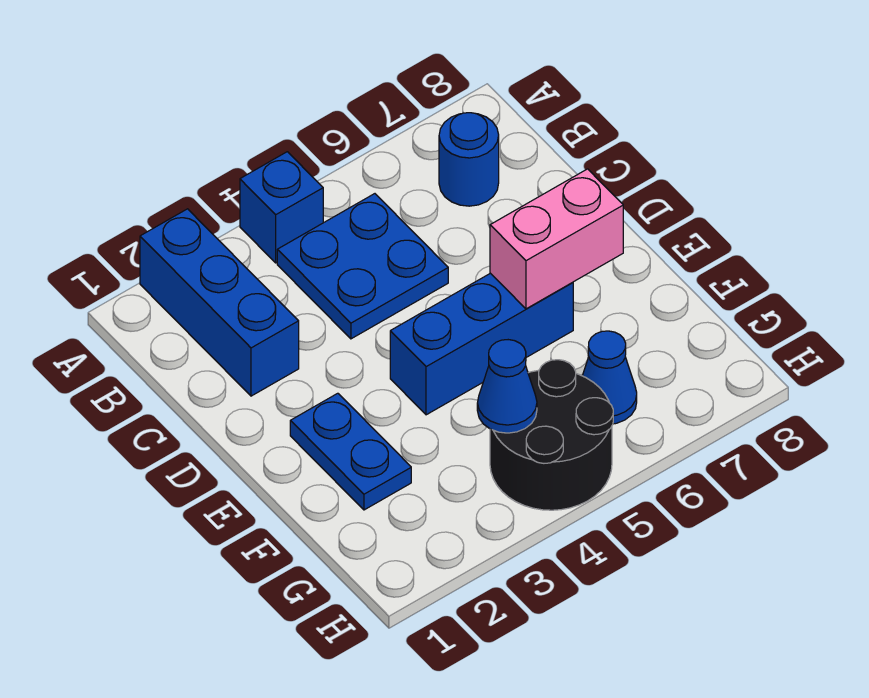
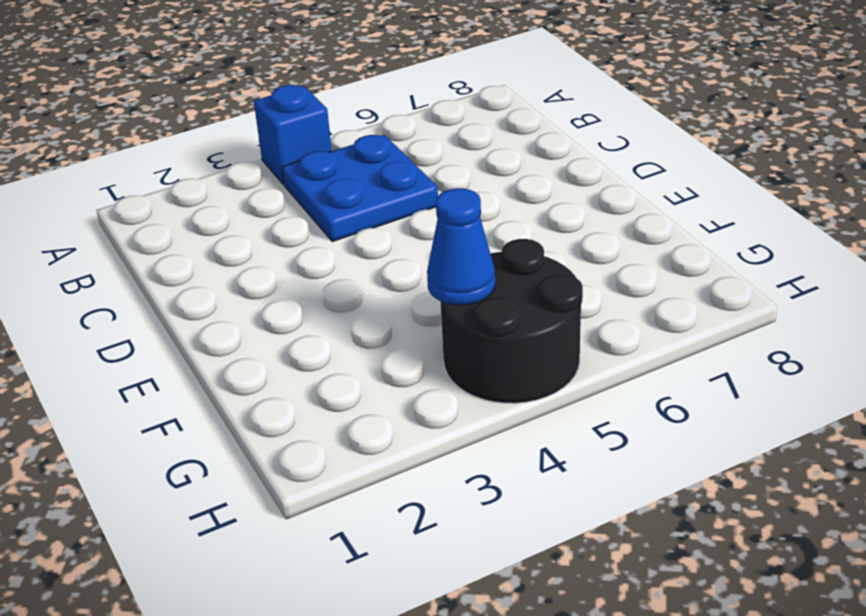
none -> blue 1x3 brick [140,209,299,396]
none -> blue 1x1 round brick [439,113,499,206]

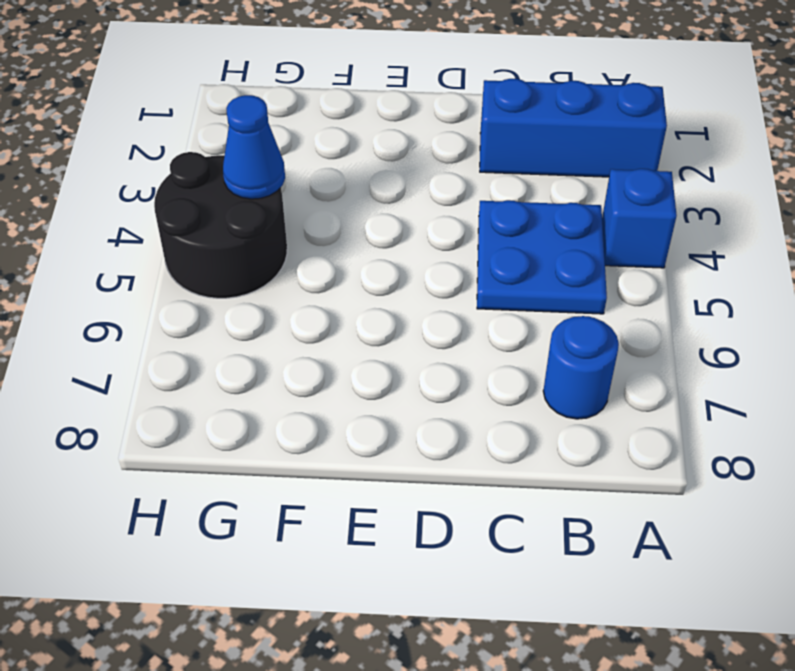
none -> blue 1x2 plate [290,393,411,510]
none -> blue 1x3 brick [390,273,573,415]

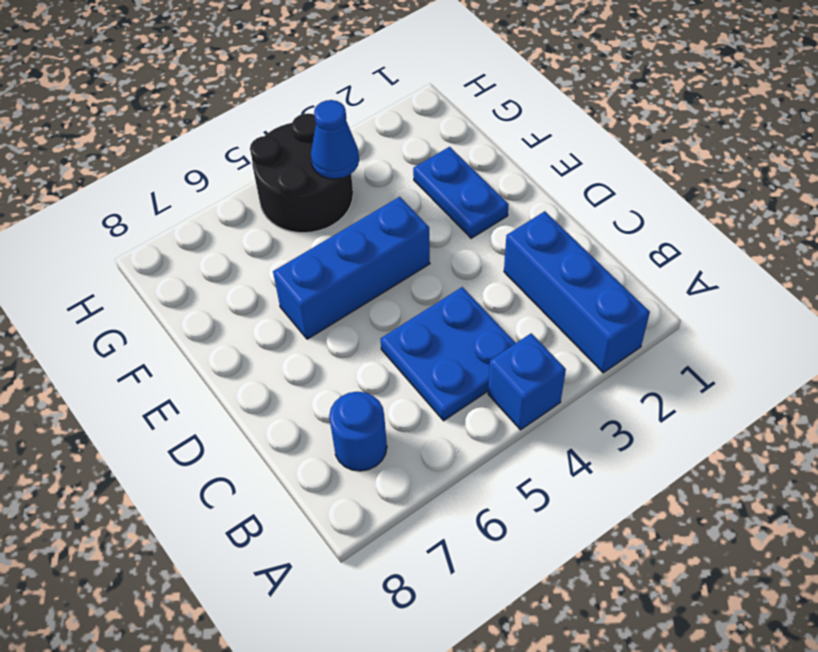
none -> blue 1x1 cone [583,331,637,424]
none -> pink 1x2 brick [490,169,623,309]

